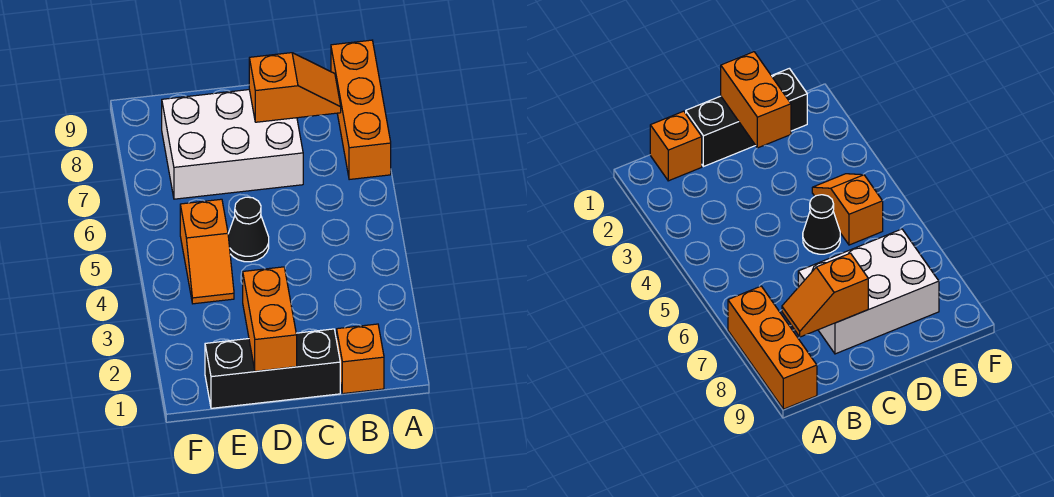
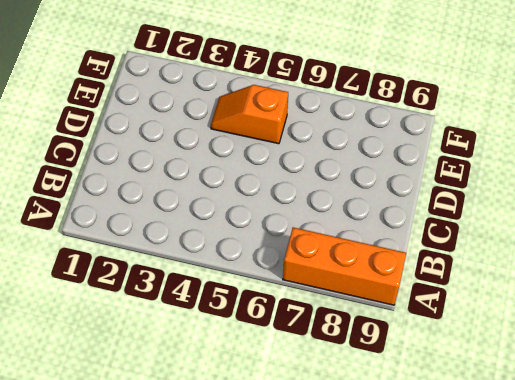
none -> orange 1x1 brick [337,324,384,394]
none -> black 1x3 brick [205,329,340,408]

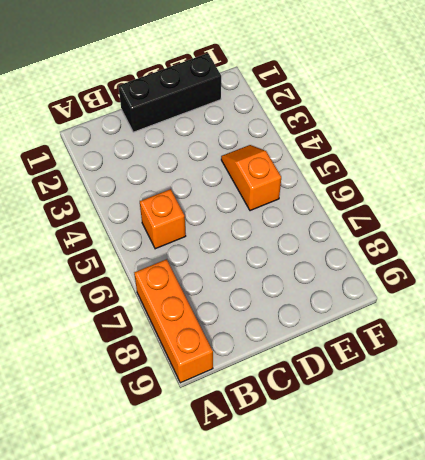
orange 1x1 brick [140,189,186,249] -> orange 1x1 brick moved to [337,324,384,394]
none -> white 2x3 brick [162,90,303,199]
none -> black 1x1 cone [228,197,269,262]

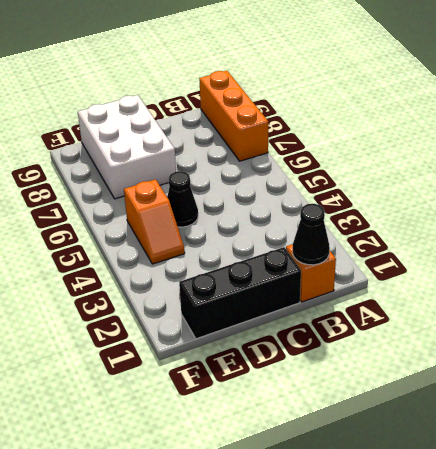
black 1x1 cone [293,204,330,265] -> none
white 2x3 brick [78,95,176,199] -> white 2x3 brick turned to [162,90,303,199]
none -> orange 1x2 slope [249,53,341,122]
none -> orange 1x2 brick [243,267,297,371]

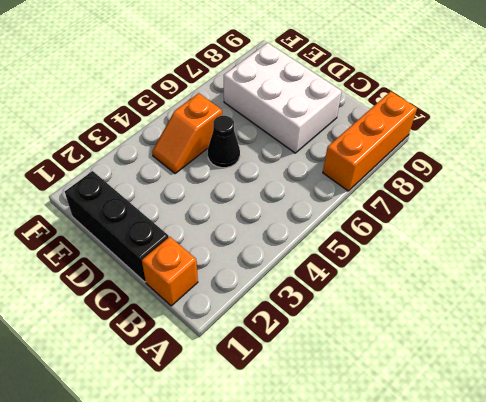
none -> orange 1x2 slope [249,53,341,122]
none -> orange 1x2 brick [243,267,297,371]

